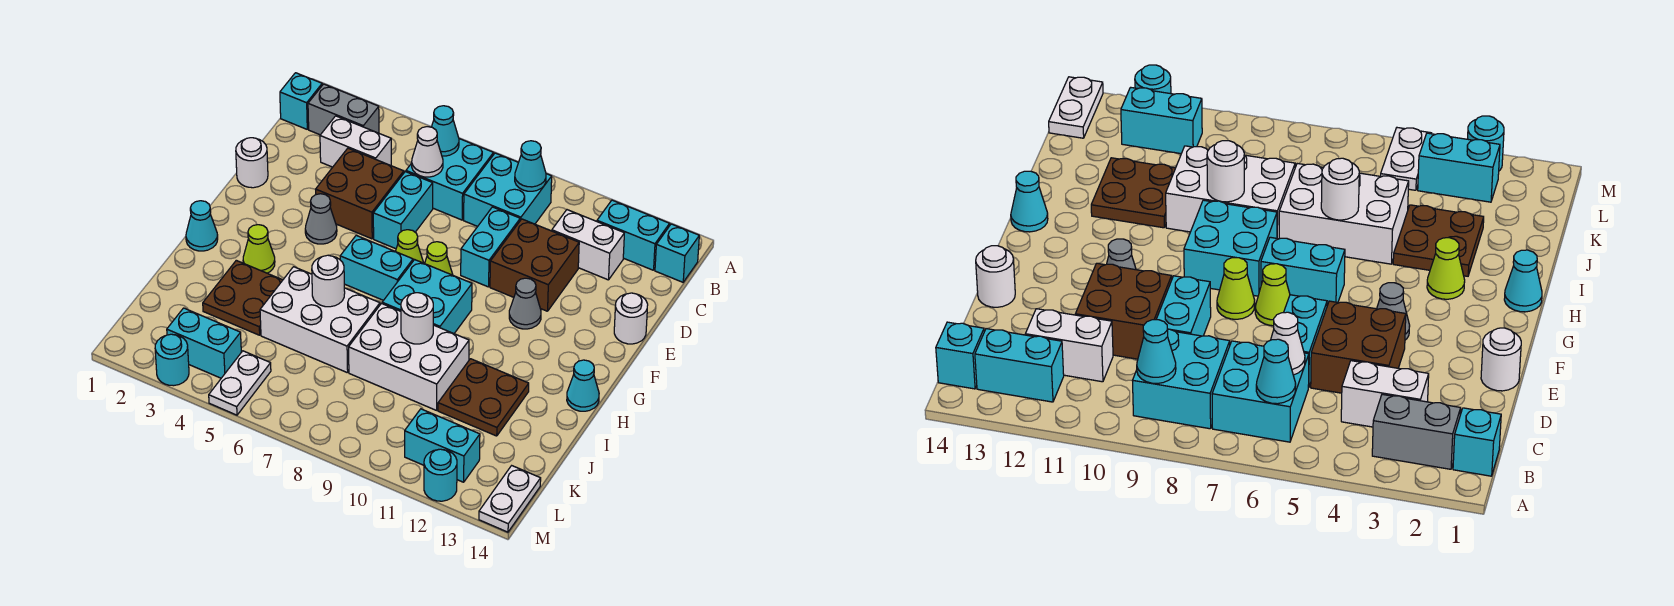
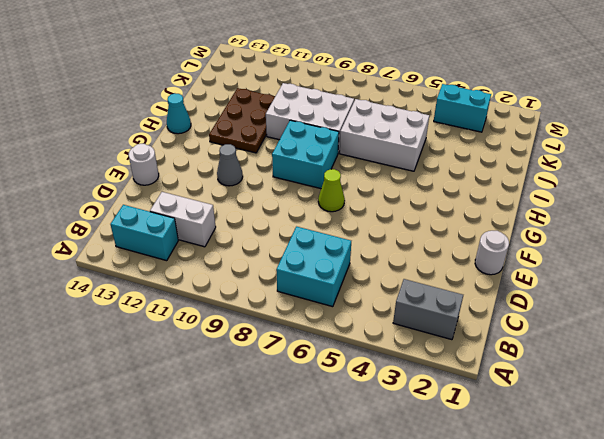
brown 2x3 plate [209,88,275,153] -> brown 2x2 plate [438,359,529,436]
none -> cyan 1x1 brick [280,73,322,129]
none -> cyan 2x2 brick [464,153,552,226]
none -> cyan 1x1 brick [655,224,699,282]
none -> white 1x2 brick [320,116,391,167]

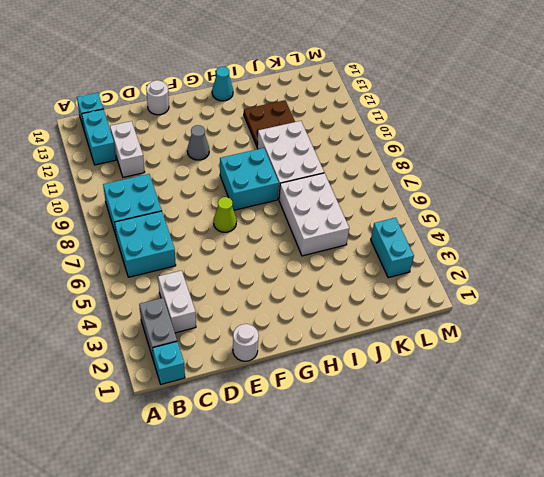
none -> brown 2x2 brick [316,148,404,239]
none -> cyan 1x2 brick [373,172,433,249]
none -> cyan 1x2 brick [461,207,520,287]
none -> brown 2x2 brick [490,219,579,311]

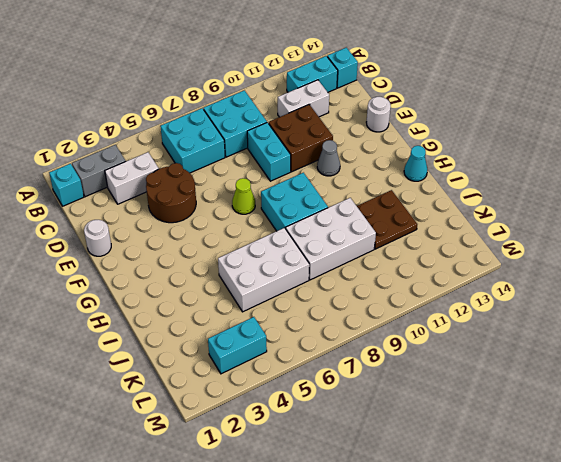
brown 2x2 round brick [146,163,196,223] -> brown 2x2 brick [316,148,404,239]
none -> cyan 1x2 brick [373,172,433,249]
none -> grey 1x1 cone [305,194,337,244]
none -> lime 1x1 cone [425,242,453,275]
none -> cyan 1x2 brick [340,235,413,300]

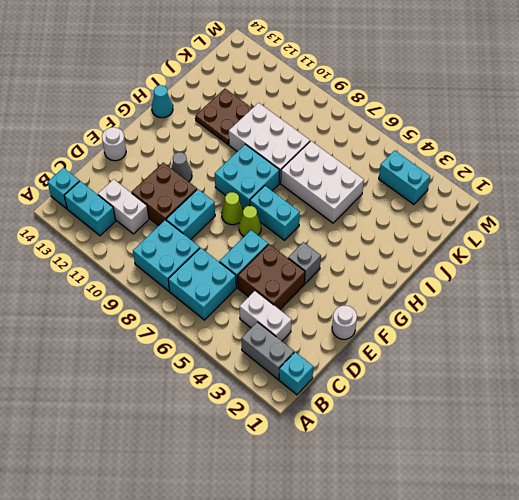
grey 1x1 brick [288,242,321,284] -> grey 1x1 cone [305,194,337,244]
none -> cyan 1x1 cone [186,201,218,251]
none -> lime 1x1 cone [243,225,275,273]
none -> brown 2x2 plate [203,260,283,335]
none -> white 1x2 plate [209,351,271,415]

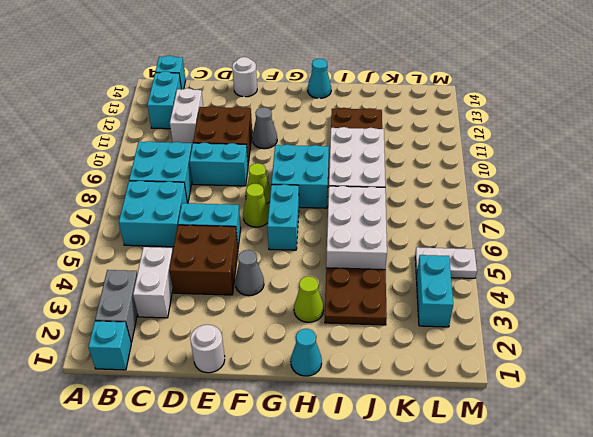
none -> cyan 1x2 brick [405,409,480,482]
none -> white 1x2 plate [479,466,541,532]
none -> cyan 1x1 round brick [155,334,189,386]
none -> cyan 1x1 round brick [424,449,457,501]

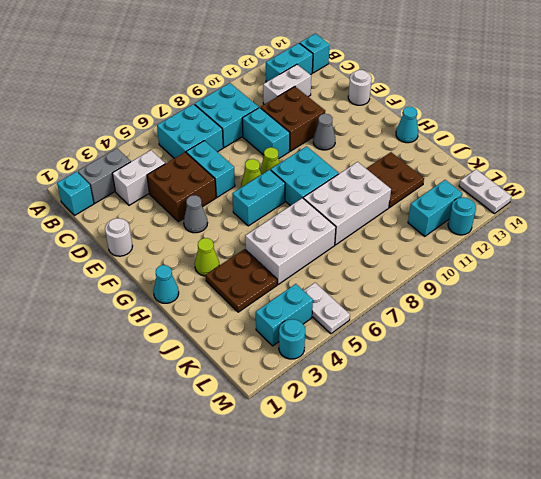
none -> cyan 1x1 cone [432,106,459,156]
none -> cyan 1x1 cone [515,141,546,191]
none -> white 1x1 cone [412,127,443,177]
none -> white 1x1 round brick [312,255,345,307]

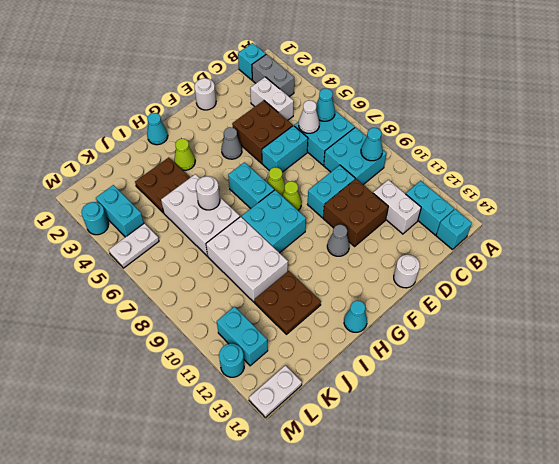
none -> white 1x1 round brick [401,293,433,344]

